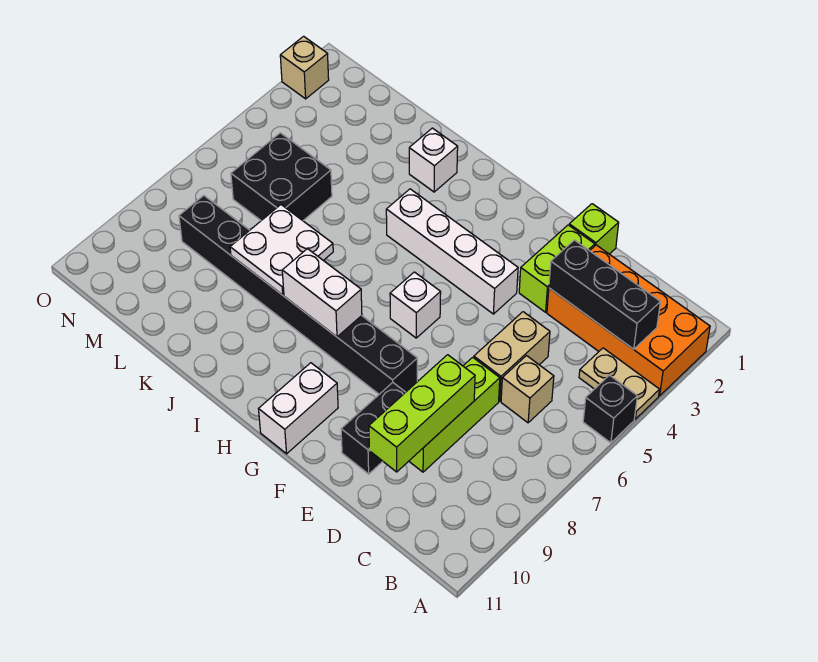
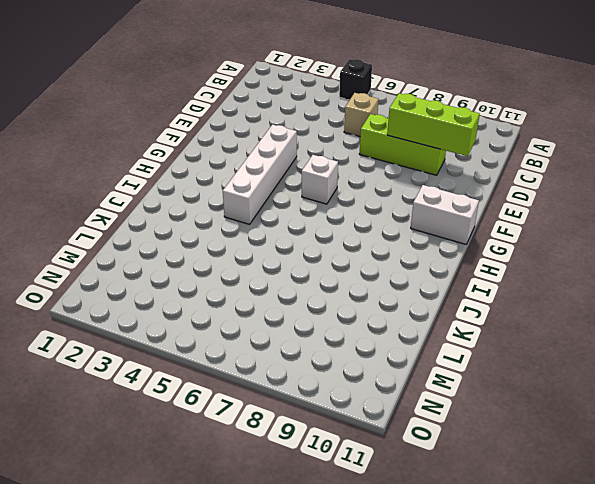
none -> orange 2x4 brick [547,245,710,396]
none -> tan 1x2 plate [579,348,659,419]
none -> tan 1x2 brick [474,312,550,401]

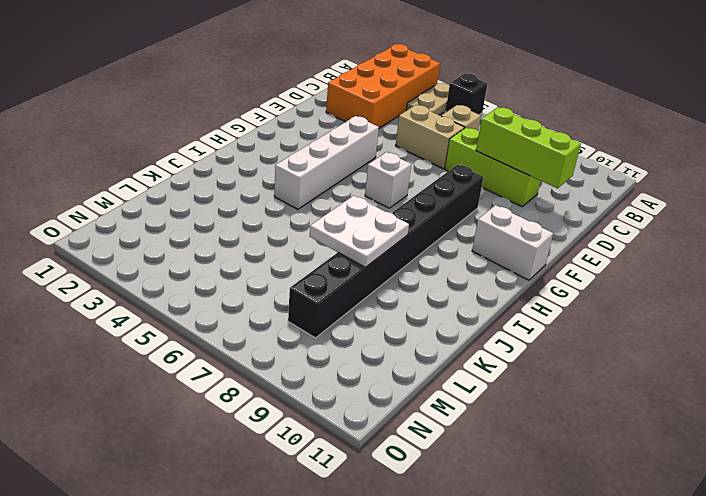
none -> lime 1x1 brick [569,204,619,254]
none -> lime 1x2 brick [519,225,595,312]
none -> black 1x2 brick [341,383,405,474]

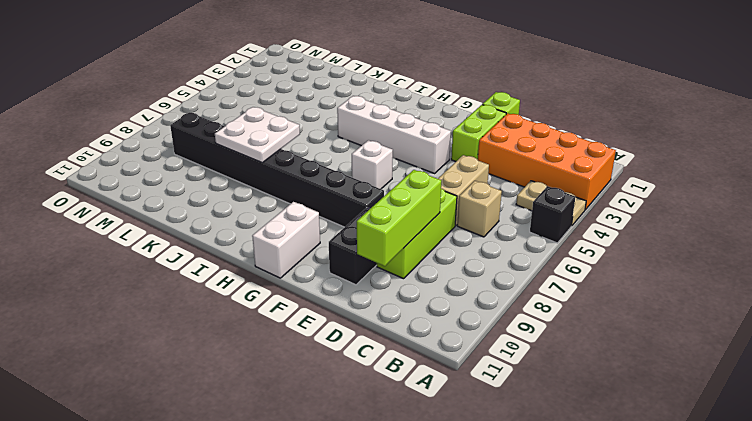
none -> white 1x1 brick [409,128,458,192]
none -> black 2x2 brick [231,133,332,221]
none -> tan 1x1 brick [280,36,329,99]

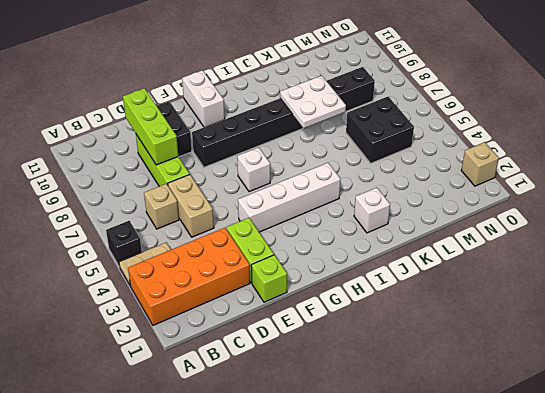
none -> black 1x3 brick [549,240,660,349]
none -> white 1x2 brick [282,249,362,337]

